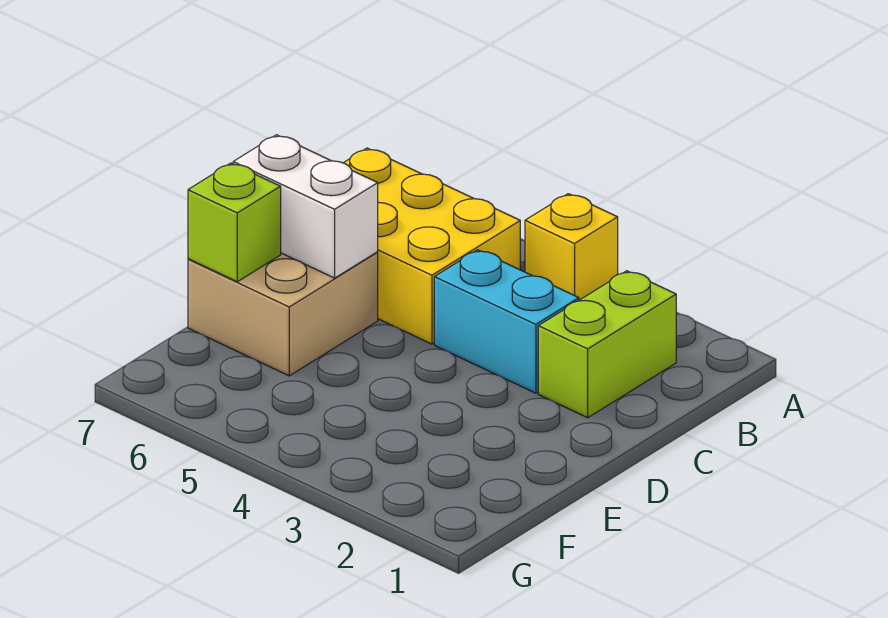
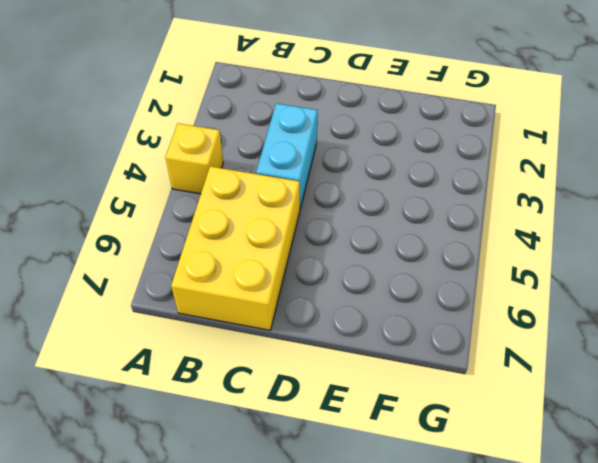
none -> lime 1x2 brick [538,271,676,418]
none -> tan 2x2 brick [188,252,378,376]

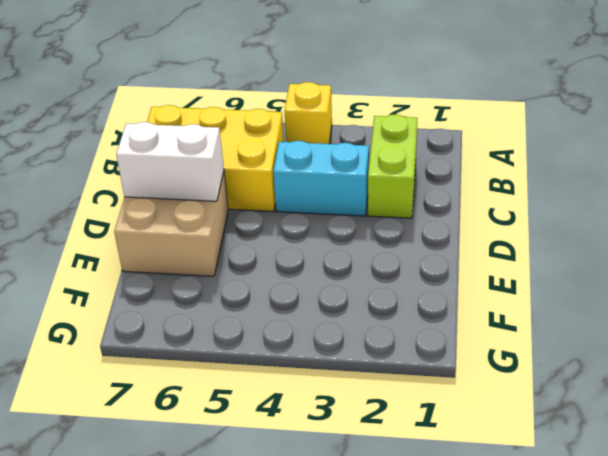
none -> lime 1x1 brick [188,163,281,282]

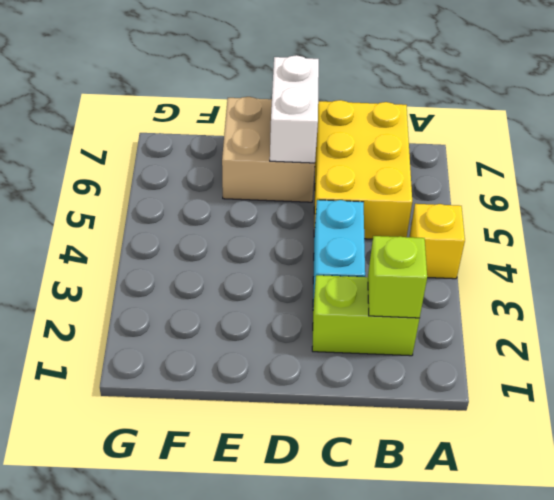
lime 1x1 brick [368,236,427,318] -> lime 1x1 brick moved to [188,163,281,282]

